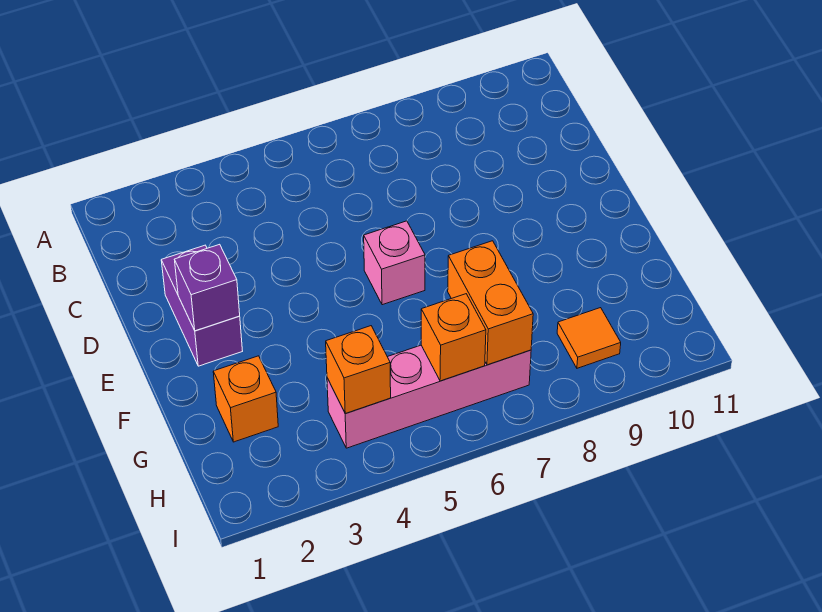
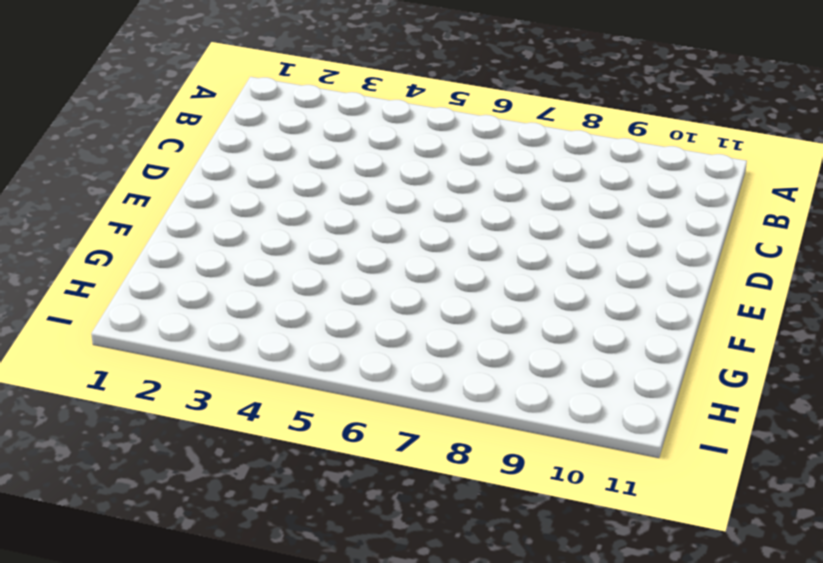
none -> purple 1x2 brick [161,245,242,366]
none -> pink 1x1 brick [364,221,425,305]

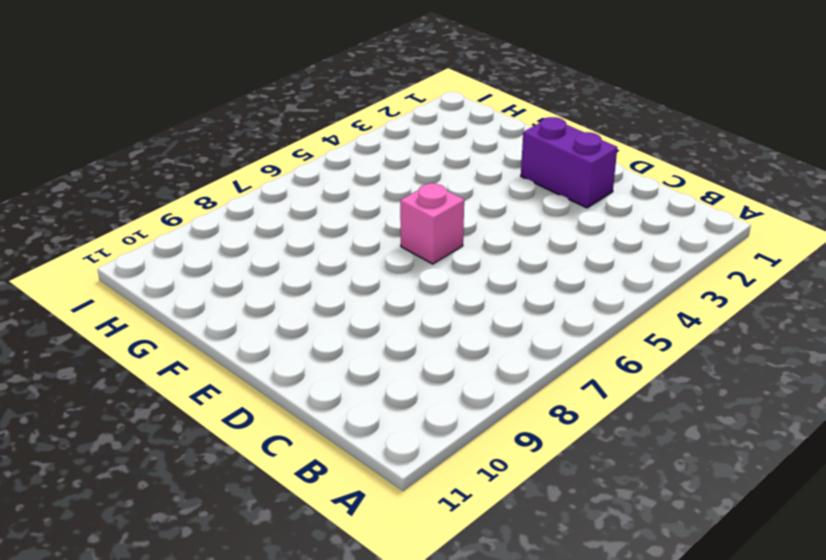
none -> orange 1x1 brick [213,356,278,442]
none -> pink 1x4 brick [327,345,531,448]

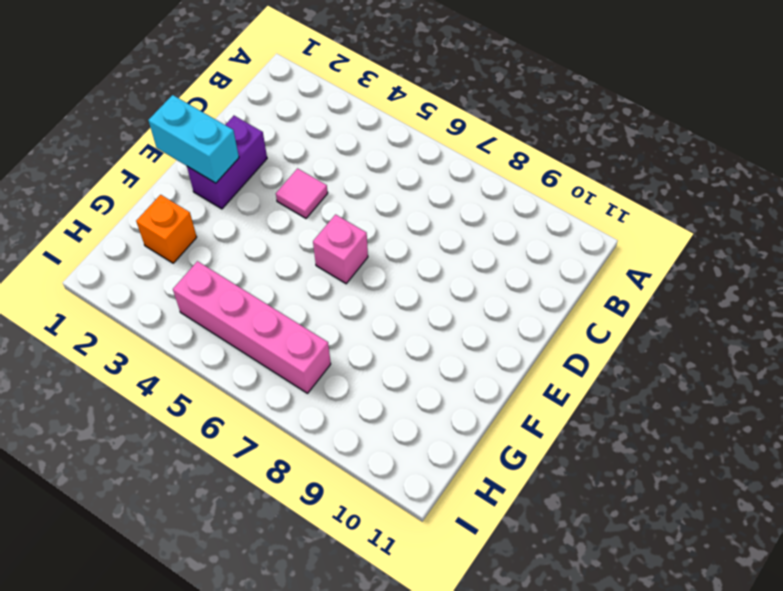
pink 1x1 tile [276,168,328,218] -> none
cyan 1x2 brick [148,95,239,183] -> purple 1x1 brick [174,244,240,331]
none -> orange 1x1 tile [557,308,621,368]
none -> orange 1x2 brick [448,241,533,365]

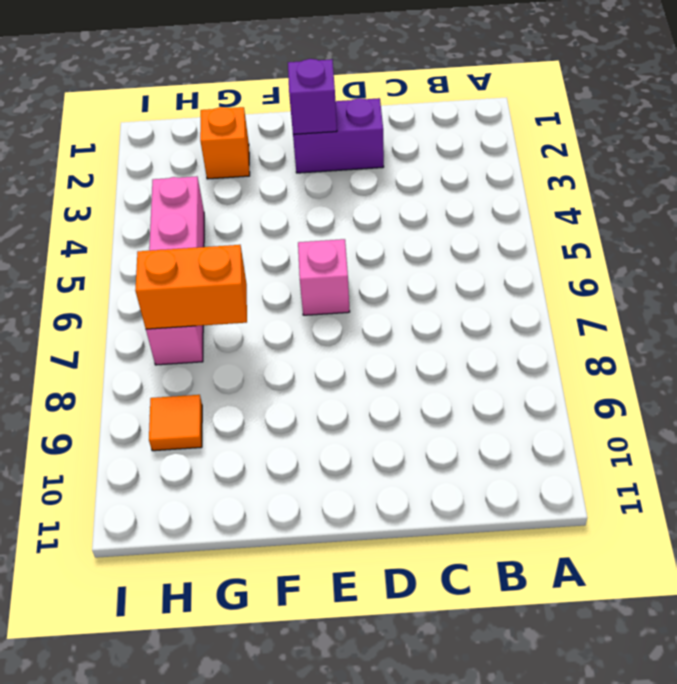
none -> orange 1x1 brick [326,326,391,414]
none -> orange 1x1 brick [421,294,486,381]

